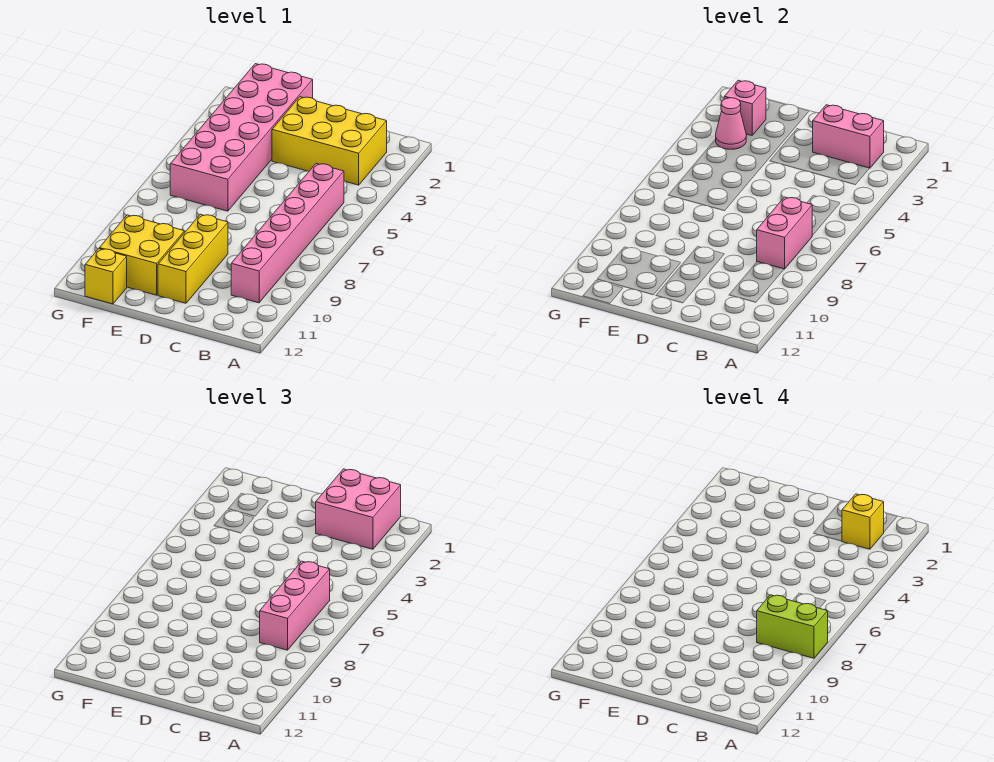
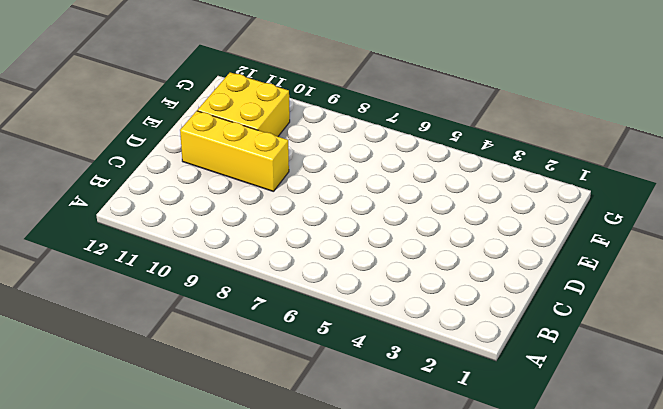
none -> yellow 2x3 brick [272,97,387,185]
none -> pink 1x6 brick [231,163,344,303]
none -> pink 2x6 brick [170,64,313,211]

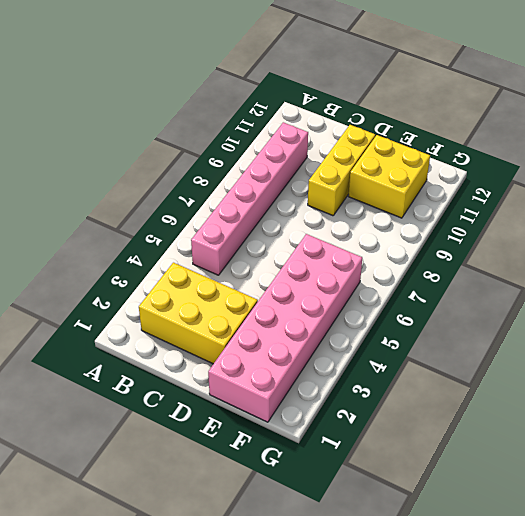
none -> yellow 1x1 brick [85,249,127,304]
none -> pink 1x2 brick [813,105,884,168]
none -> pink 1x2 brick [757,197,812,269]

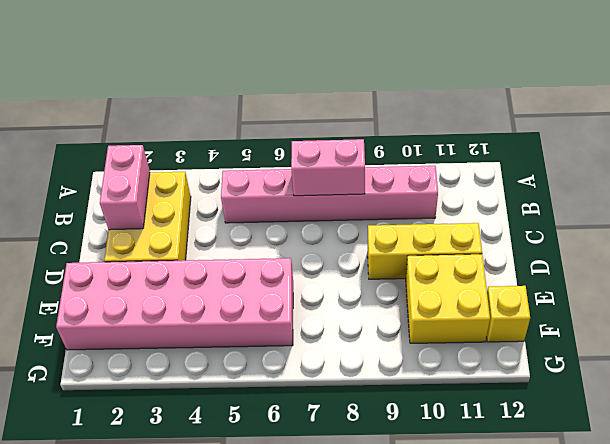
none -> pink 1x1 brick [724,80,766,135]
none -> pink 1x1 cone [716,98,746,149]
none -> pink 2x2 brick [316,469,401,549]

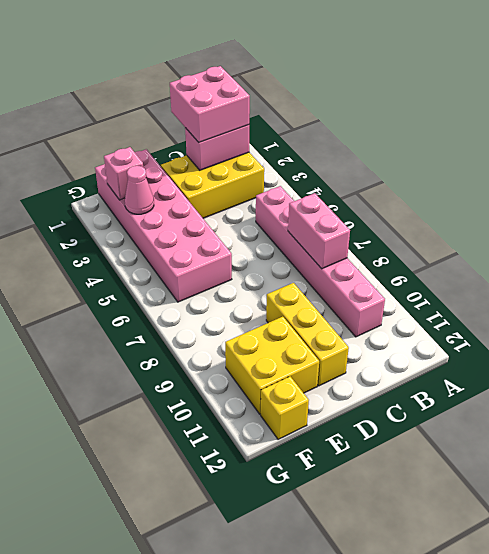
none -> pink 1x3 brick [260,561,330,650]
none -> lime 1x2 brick [757,595,828,658]
none -> yellow 1x1 brick [842,494,884,549]

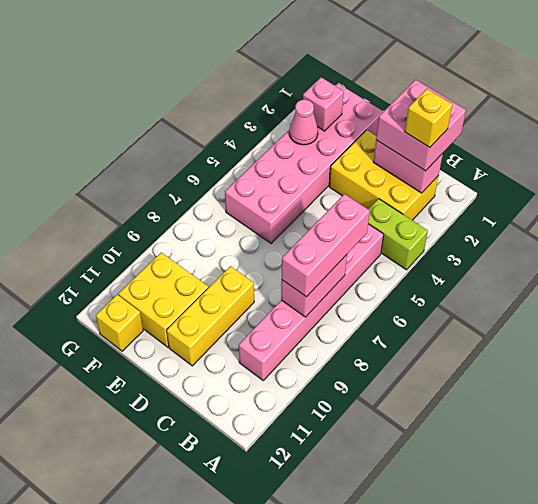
lime 1x2 brick [368,199,428,270] -> lime 1x2 brick moved to [757,595,828,658]

